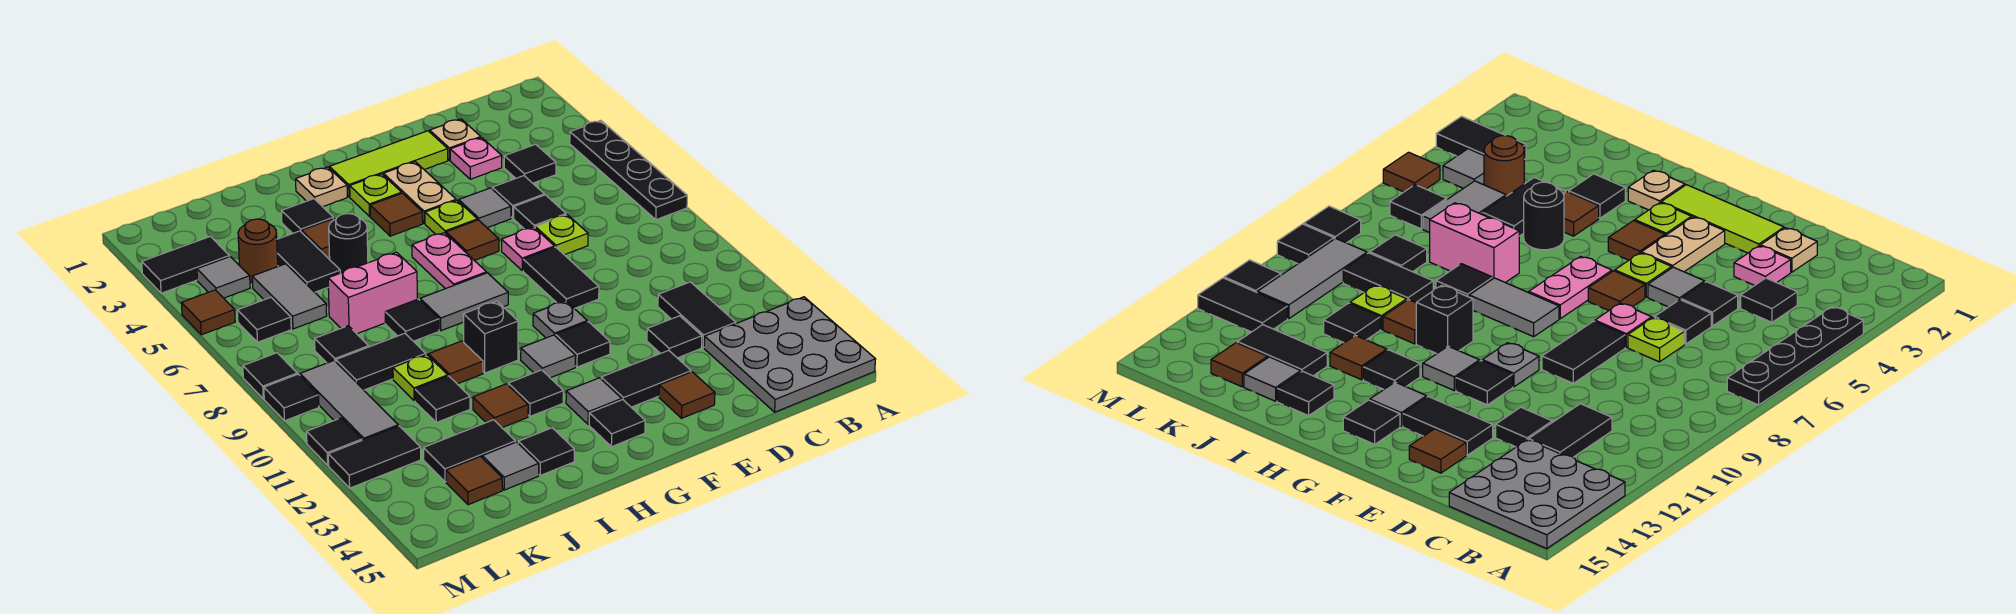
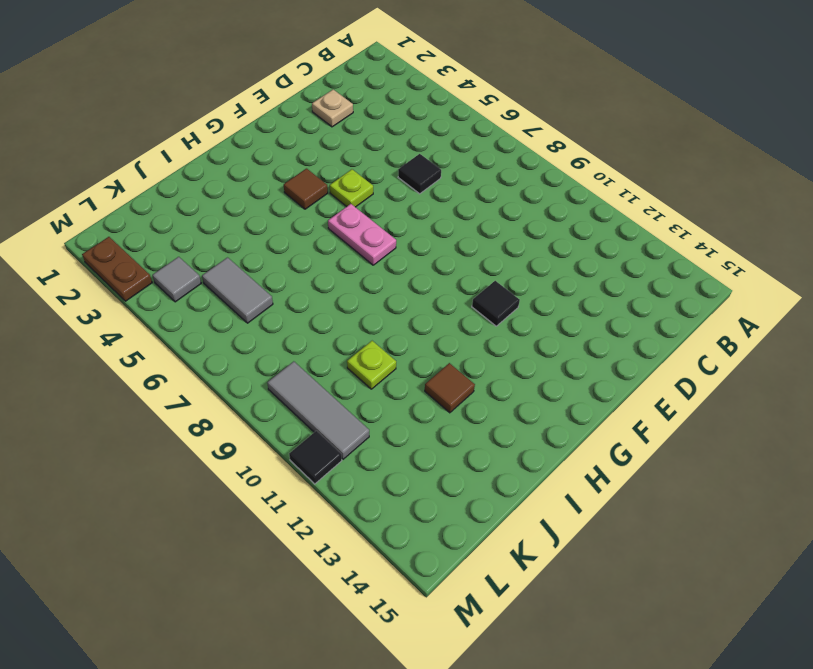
brown 1x2 plate [82,237,152,301] -> black 1x2 tile [142,236,230,293]
none -> black 1x4 plate [570,120,687,220]
none -> grey 3x3 plate [704,297,876,412]
none -> black 1x1 tile [504,144,556,183]
none -> black 1x2 tile [658,282,736,348]

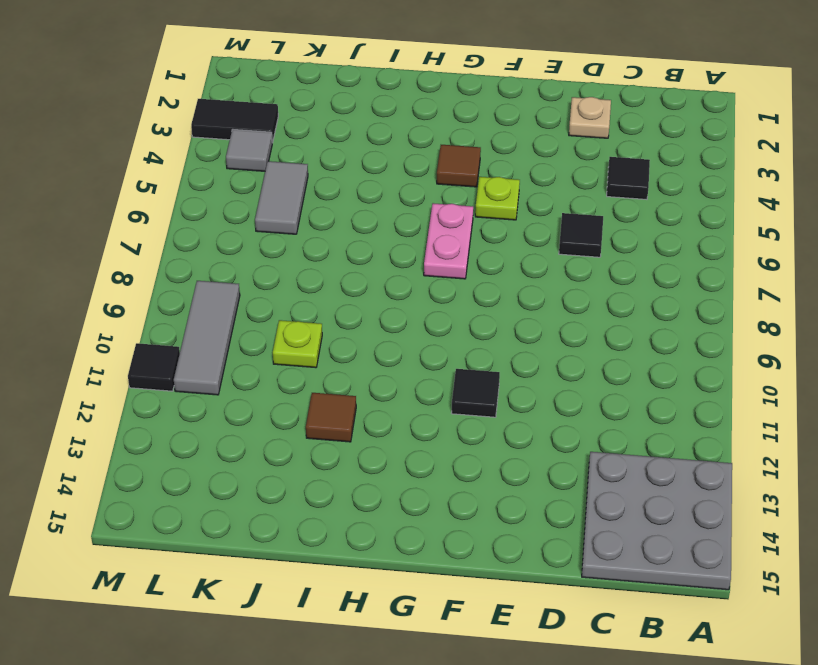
none -> black 1x4 plate [570,120,687,220]
none -> black 1x2 tile [658,282,736,348]
none -> pink 1x1 plate [450,138,502,179]
none -> black 1x1 tile [492,176,544,218]

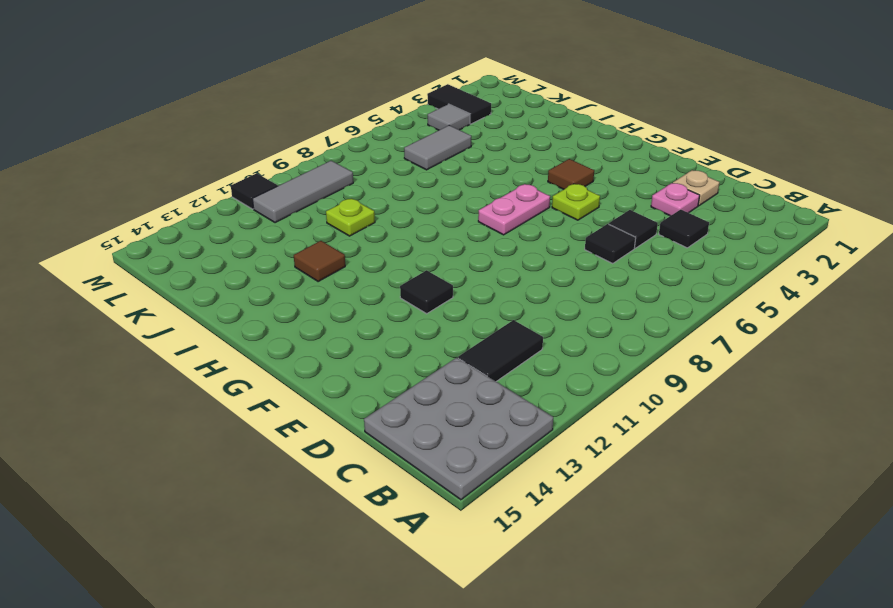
none -> black 1x4 plate [570,120,687,220]
none -> lime 1x1 plate [535,215,588,255]
none -> black 1x1 tile [647,316,702,358]
none -> lime 1x3 tile [329,131,448,197]

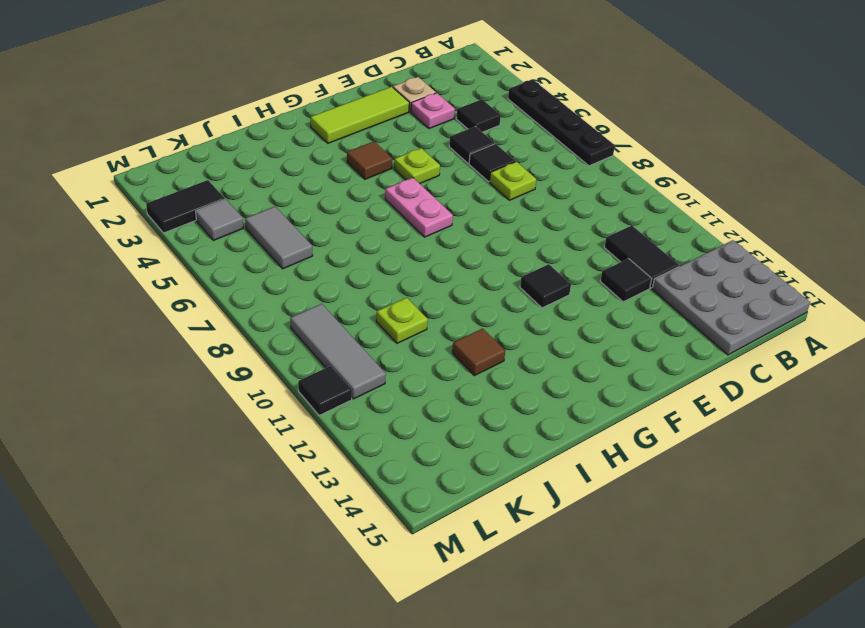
none -> grey 1x1 tile [459,188,511,228]
none -> pink 1x1 plate [502,227,554,271]
none -> black 1x2 tile [523,247,599,309]
none -> black 1x2 tile [601,350,691,407]

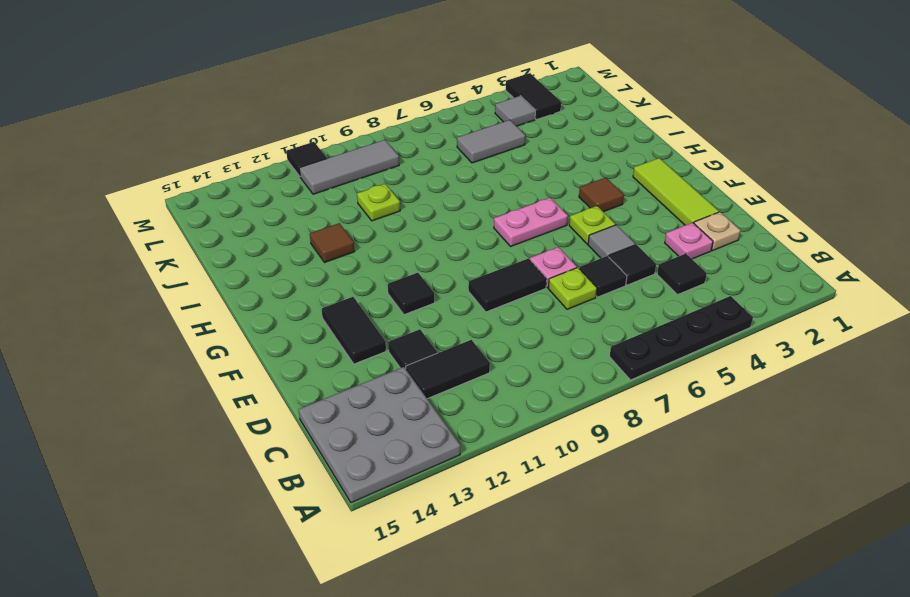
none -> brown 1x1 tile [659,372,715,418]
none -> tan 1x2 plate [384,162,456,224]
none -> brown 1x1 tile [446,220,499,261]
none -> grey 1x1 plate [533,301,587,338]

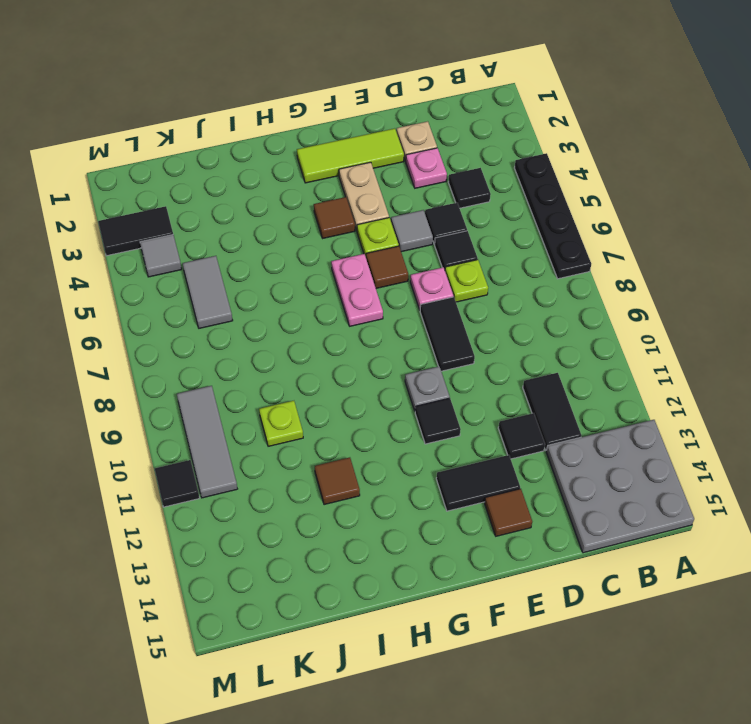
none -> lime 1x1 plate [350,174,402,216]
none -> grey 1x2 tile [420,273,508,331]
none -> grey 1x1 tile [521,335,576,378]
none -> grey 1x1 tile [566,378,622,424]

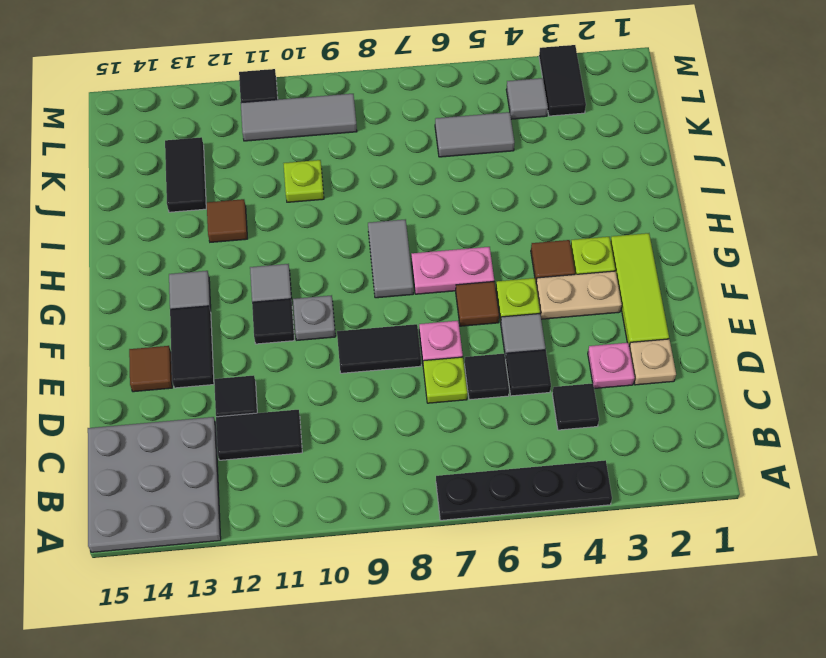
none -> black 1x1 tile [589,400,645,447]
none -> tan 1x1 plate [296,167,347,207]
none -> black 1x1 brick [463,301,518,373]
none -> black 1x1 tile [508,370,563,416]

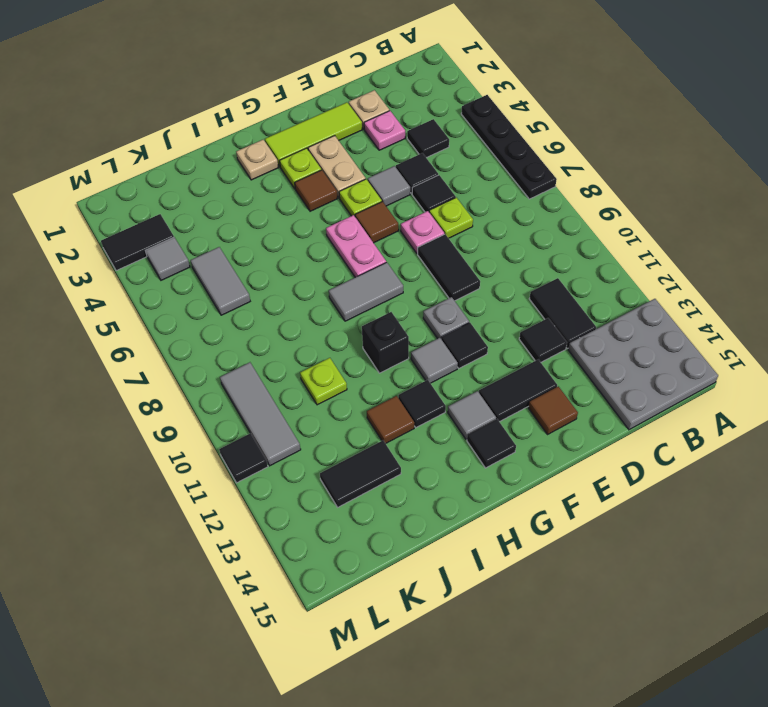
none -> black 1x1 tile [281,199,333,233]
none -> brown 1x1 tile [302,218,335,259]
none -> black 1x1 round brick [329,213,368,273]
none -> pink 1x2 brick [328,252,417,334]

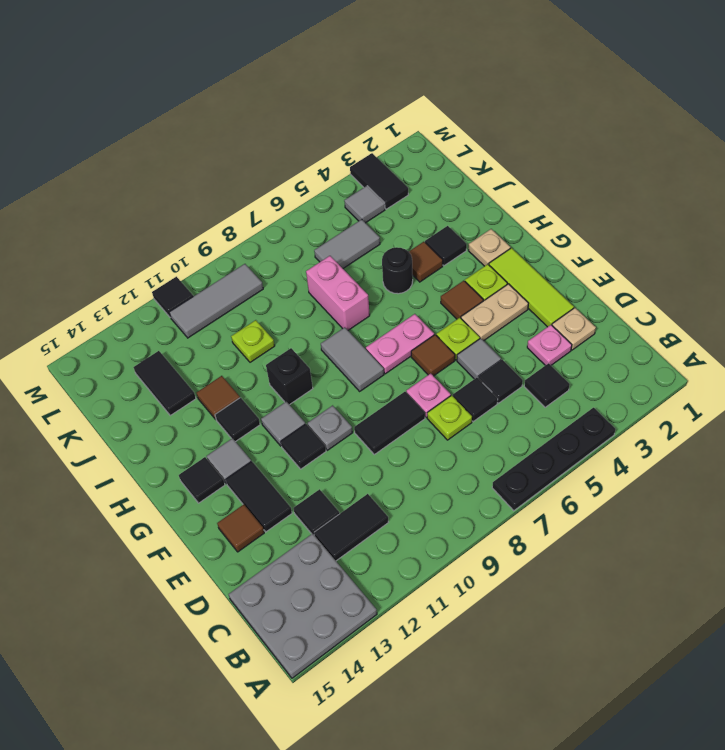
none -> black 1x1 tile [385,299,439,341]
none -> brown 1x1 tile [428,341,483,384]
none -> black 1x1 tile [518,428,574,475]
none -> black 1x2 tile [277,231,340,292]

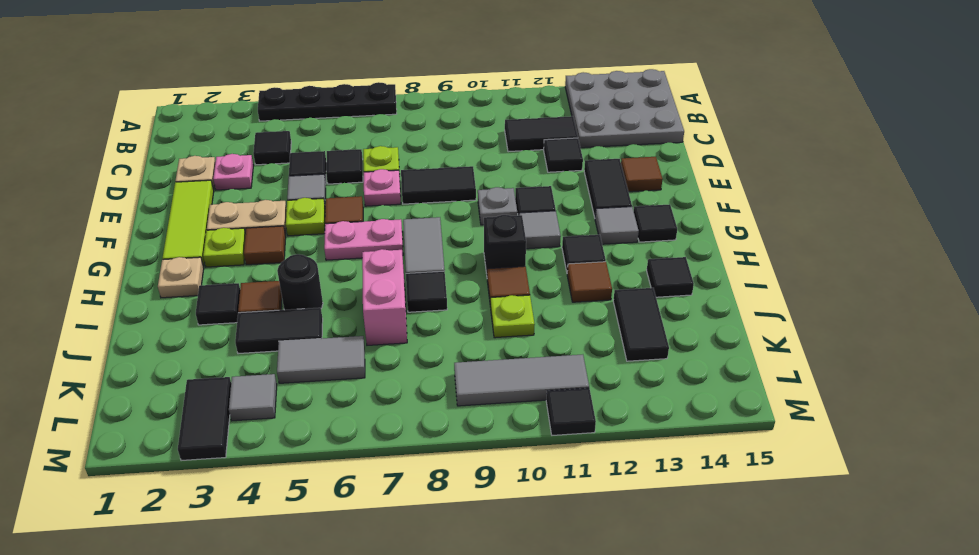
none -> black 1x2 tile [336,333,426,390]
none -> black 1x1 tile [415,376,470,423]
none -> grey 1x1 tile [482,442,539,490]
none -> brown 1x1 round brick [238,219,278,283]

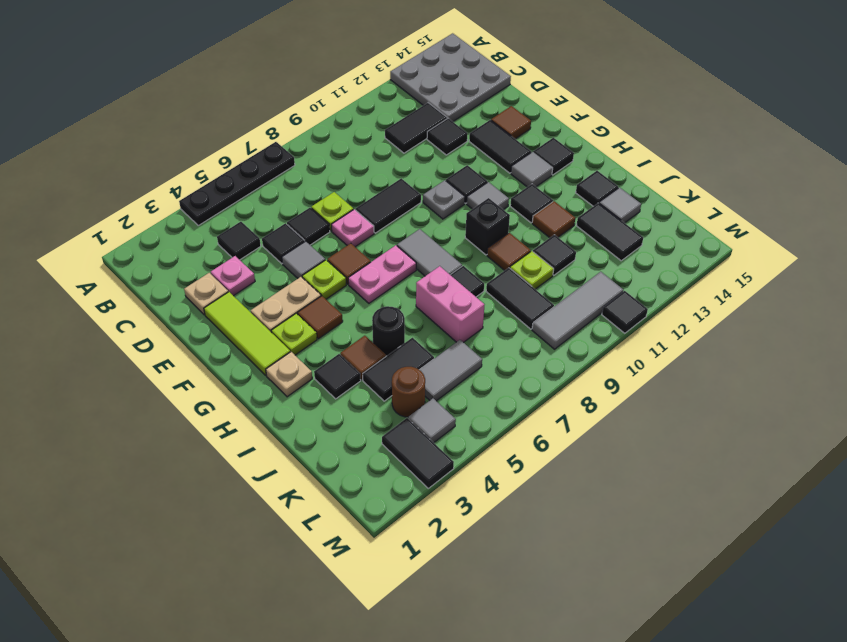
none -> black 1x1 tile [315,326,369,363]
none -> brown 1x1 tile [446,457,503,505]
none -> black 1x1 tile [237,297,291,342]
none -> black 1x2 tile [328,426,421,488]

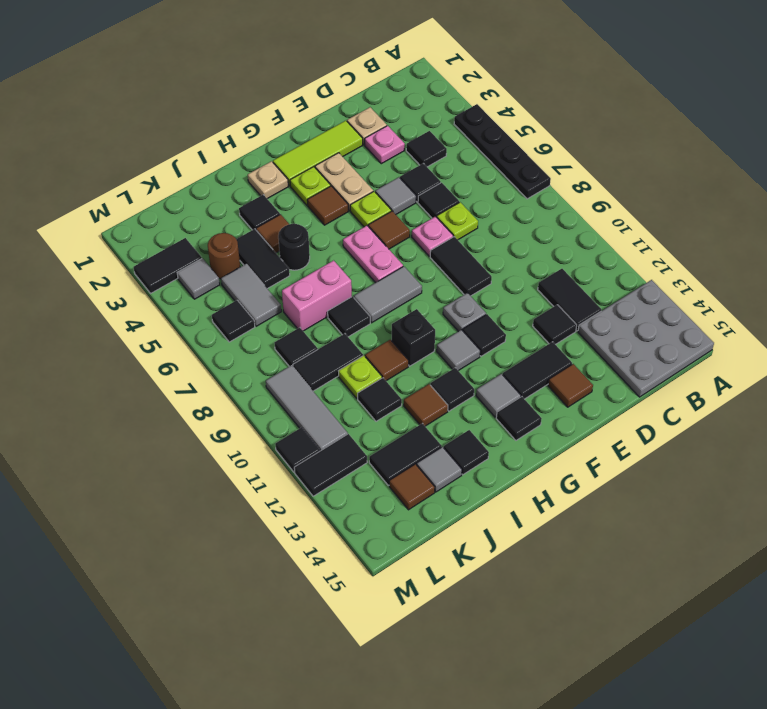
none -> brown 1x1 tile [181,290,235,335]
none -> black 1x1 tile [243,353,297,399]
none -> black 1x1 tile [264,374,319,421]

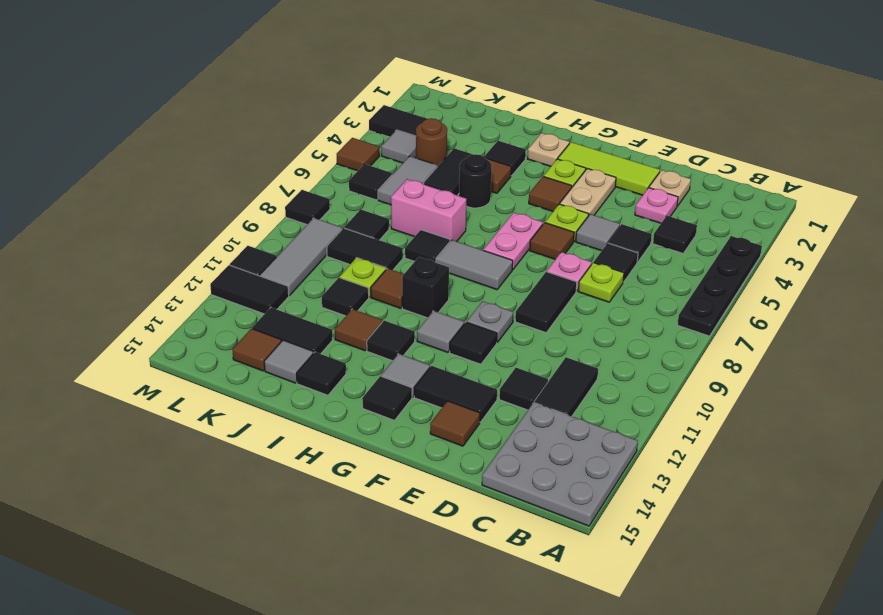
none -> black 1x1 tile [264,374,319,421]

